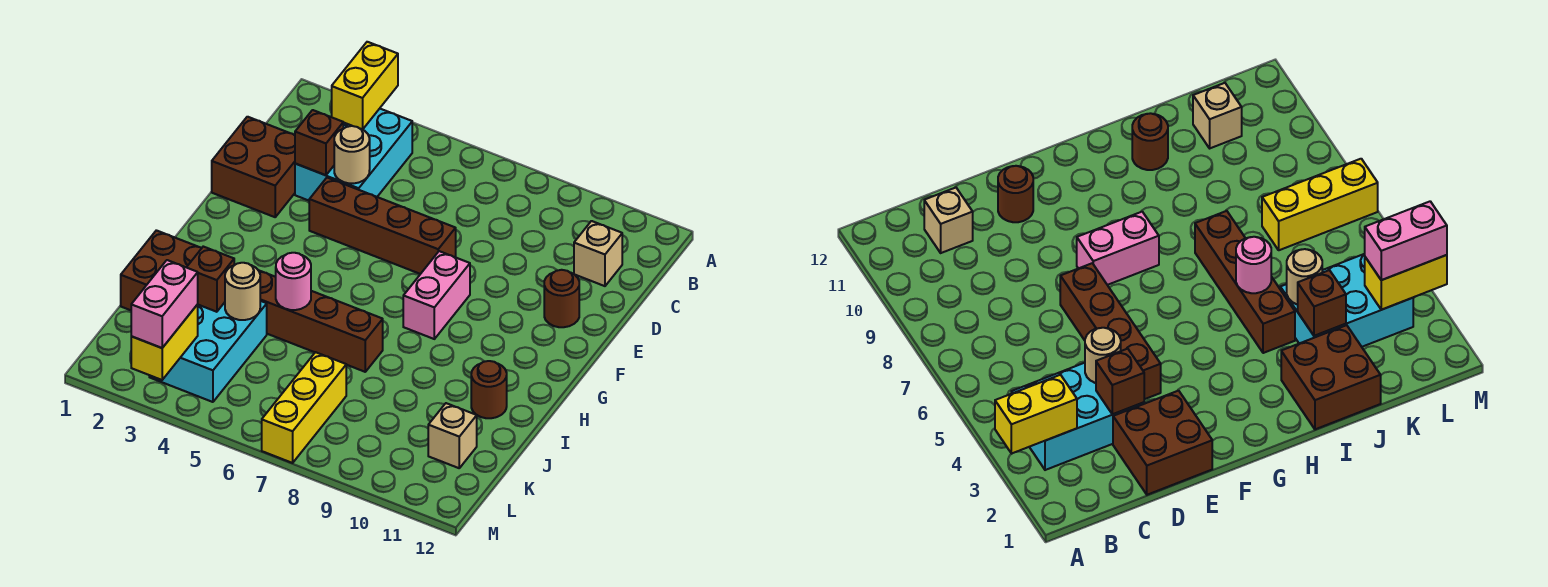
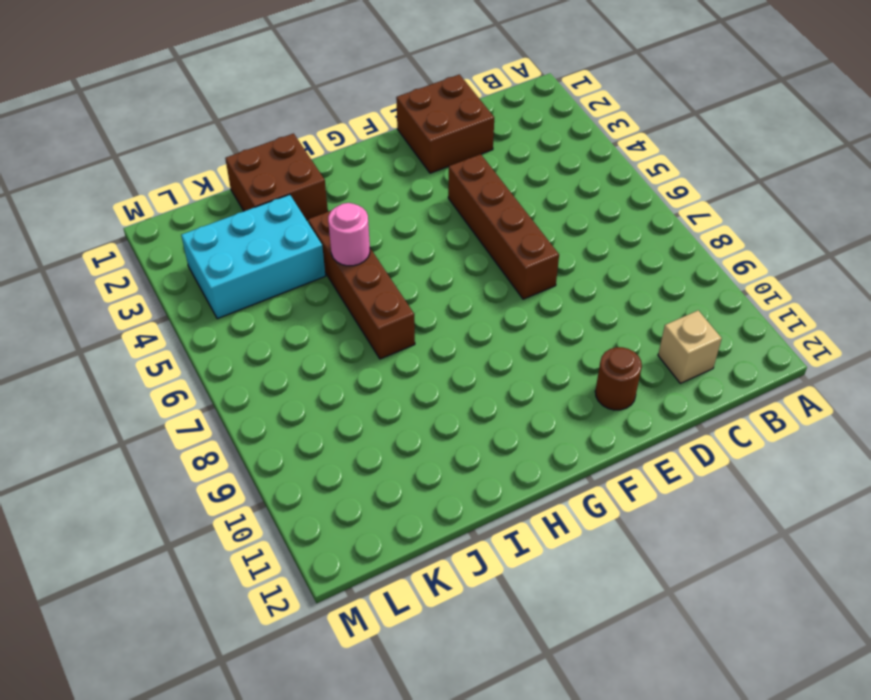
none -> cyan 2x3 brick [295,109,412,201]
none -> pink 1x2 brick [403,251,470,339]
none -> brown 1x1 round brick [471,361,507,418]

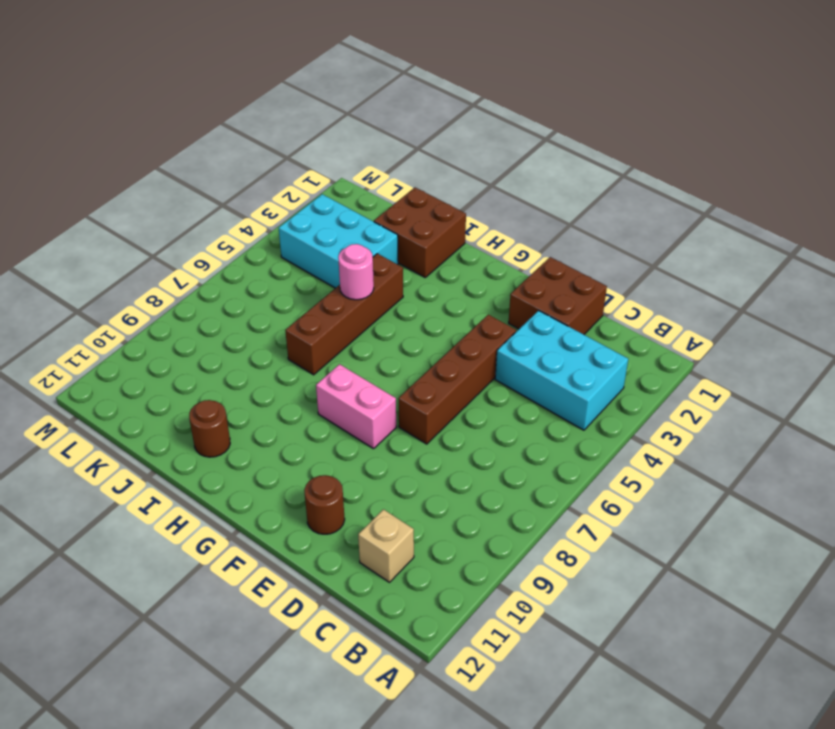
none -> yellow 1x3 brick [262,352,346,463]
none -> tan 1x1 brick [428,403,477,468]
none -> yellow 1x2 brick [332,42,398,130]

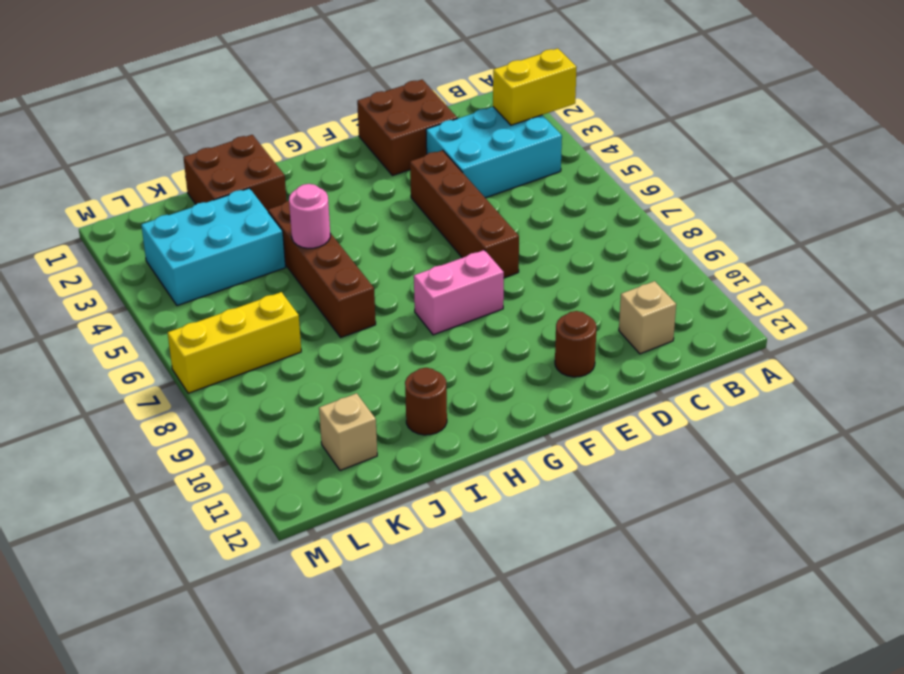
none -> brown 1x1 brick [295,110,343,175]
none -> tan 1x1 round brick [334,126,370,183]
none -> brown 1x1 brick [187,247,234,312]

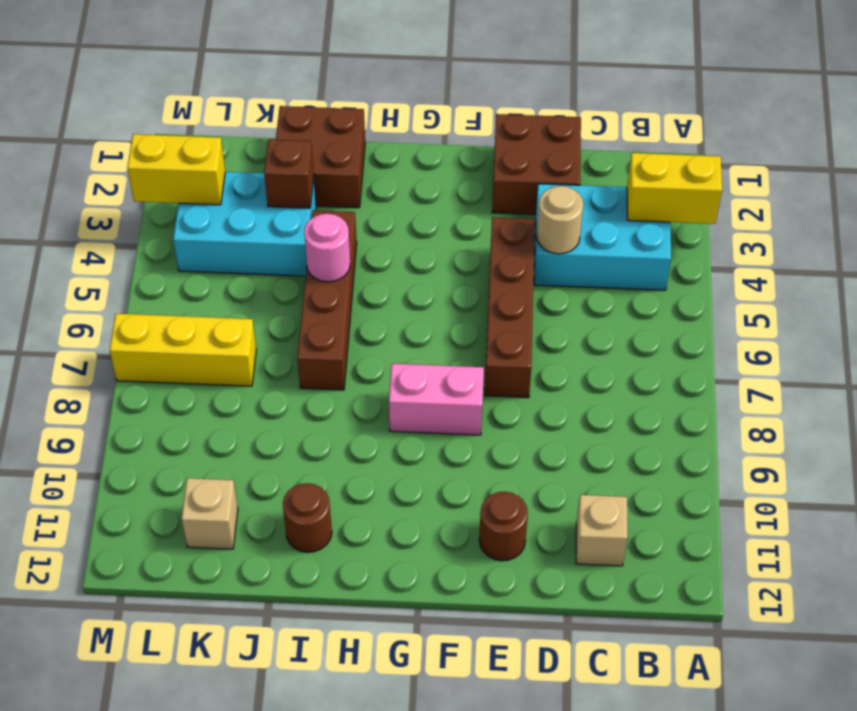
none -> brown 1x1 brick [295,110,343,175]
none -> tan 1x1 round brick [225,263,260,320]
none -> pink 1x2 brick [131,260,198,348]

